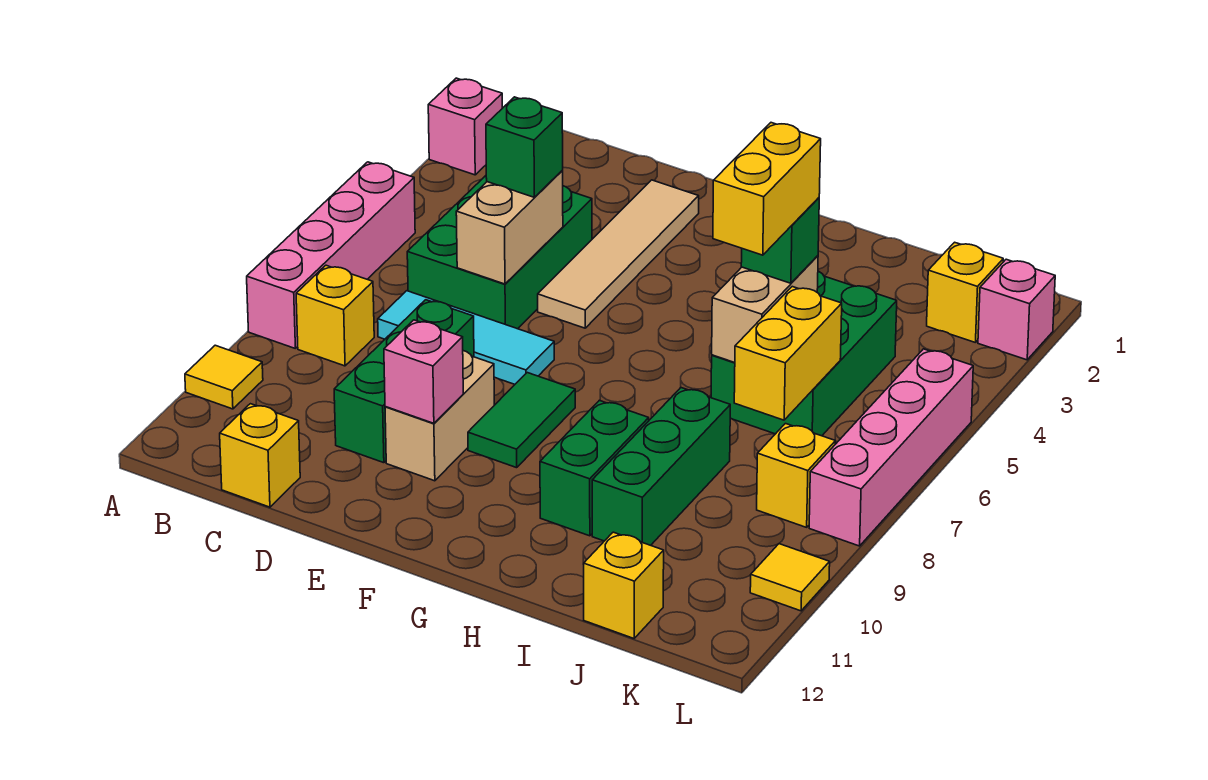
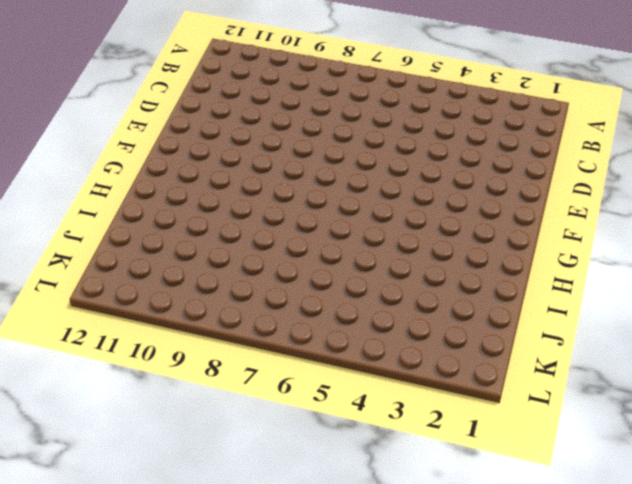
none -> pink 1x1 brick [428,78,502,175]
none -> pink 1x4 brick [247,162,415,348]
none -> yellow 1x1 tile [185,345,263,409]

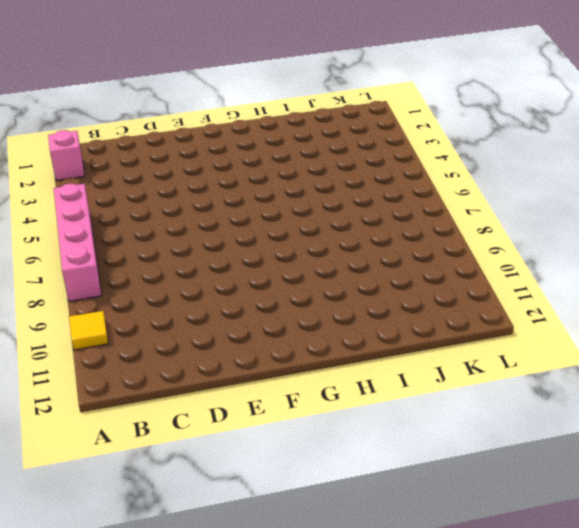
none -> yellow 1x1 brick [296,265,374,366]
none -> green 2x3 brick [407,176,592,329]
none -> cyan 1x3 tile [378,291,554,384]

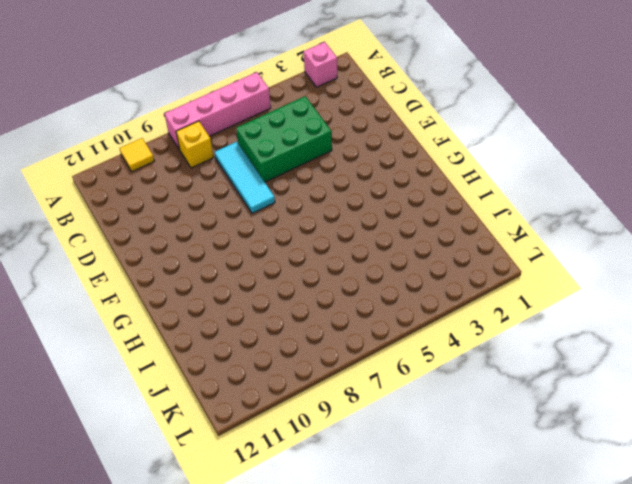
none -> yellow 1x1 brick [220,404,300,507]
none -> green 1x3 brick [334,300,474,463]
none -> tan 1x4 tile [538,180,699,328]

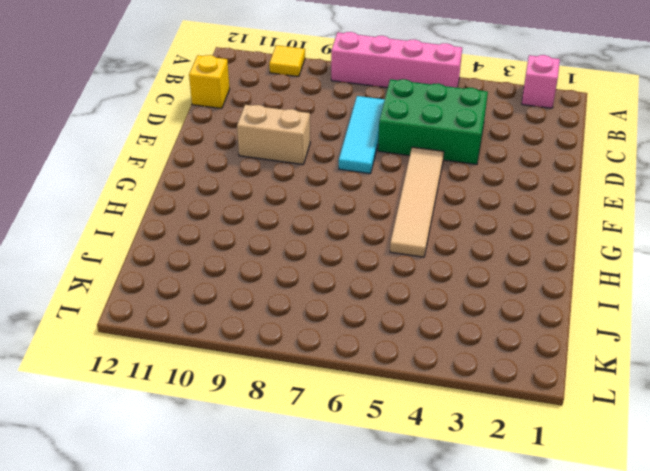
tan 1x4 tile [390,147,444,257] -> tan 1x4 tile turned to [538,180,699,328]
none -> yellow 1x1 brick [296,265,374,366]
none -> green 1x3 brick [334,300,474,463]
none -> green 1x2 tile [468,373,575,468]

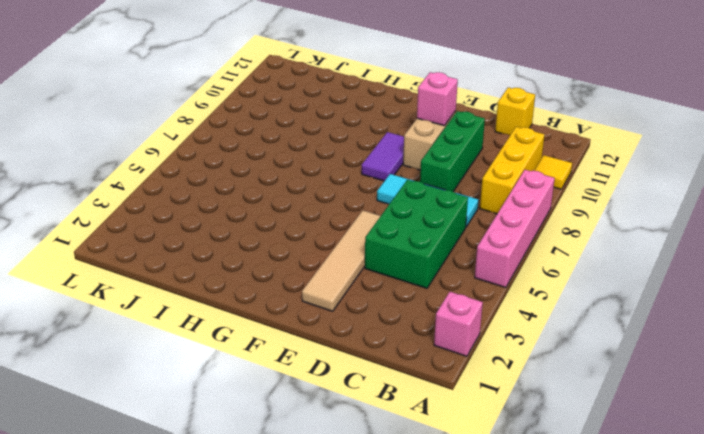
yellow 1x3 brick [480,127,544,214] -> yellow 1x1 brick [296,265,374,366]
purple 1x2 tile [362,132,404,181] -> green 1x2 tile [468,373,575,468]
none -> green 1x2 brick [540,400,649,536]
none -> green 2x3 brick [711,271,897,436]
none -> green 1x3 brick [592,388,730,545]

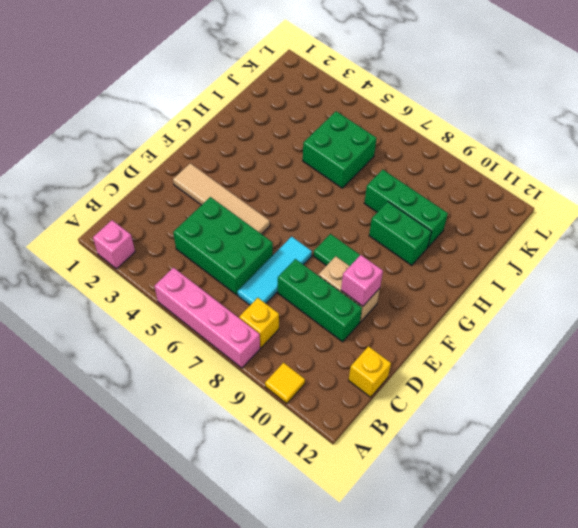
green 2x2 brick [303,111,377,188] -> green 2x3 brick [711,271,897,436]
none -> yellow 1x1 brick [584,532,664,638]
none -> yellow 1x1 brick [927,242,1003,343]
none -> yellow 1x1 brick [757,424,836,527]

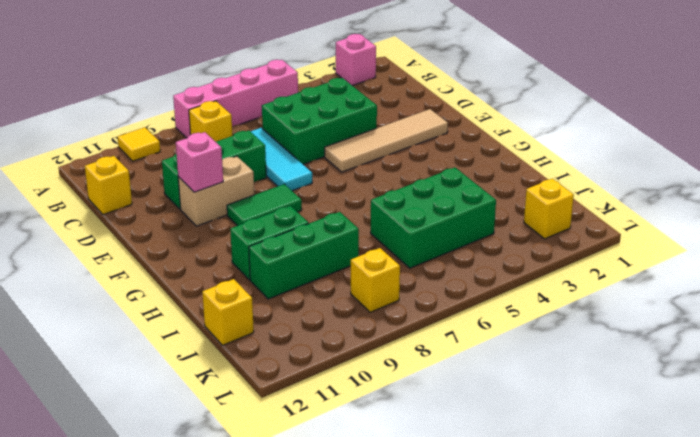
none -> pink 1x1 brick [978,259,1055,360]
none -> pink 1x4 brick [809,349,973,546]
none -> yellow 1x1 tile [750,544,830,611]

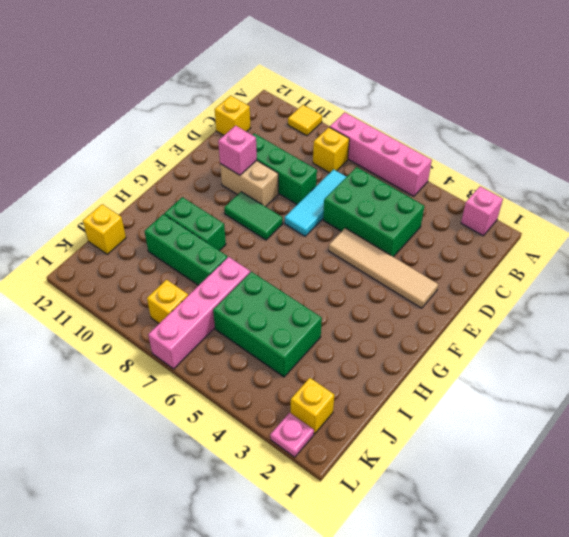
pink 1x4 brick [148,257,250,369] -> pink 1x4 brick turned to [809,349,973,546]
pink 1x1 plate [270,413,314,457] -> pink 1x1 brick [978,259,1055,360]
none -> yellow 1x1 tile [750,544,830,611]
none -> tan 1x2 brick [456,171,563,284]
none -> tan 1x2 brick [712,256,818,363]

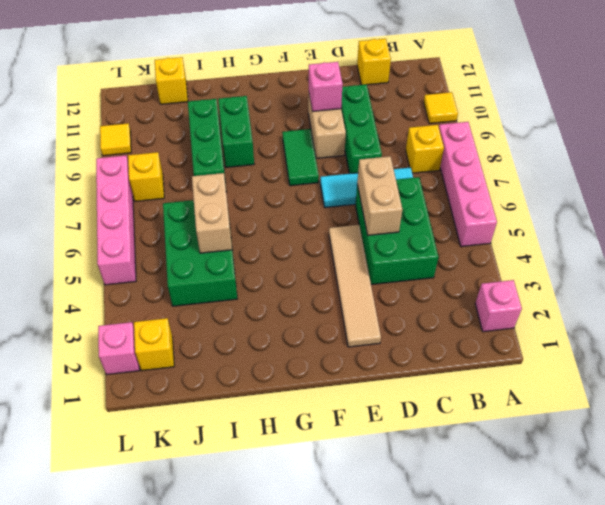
none -> yellow 1x2 brick [734,287,842,420]
none -> green 1x1 brick [486,97,563,197]
none -> green 1x1 brick [741,198,819,283]

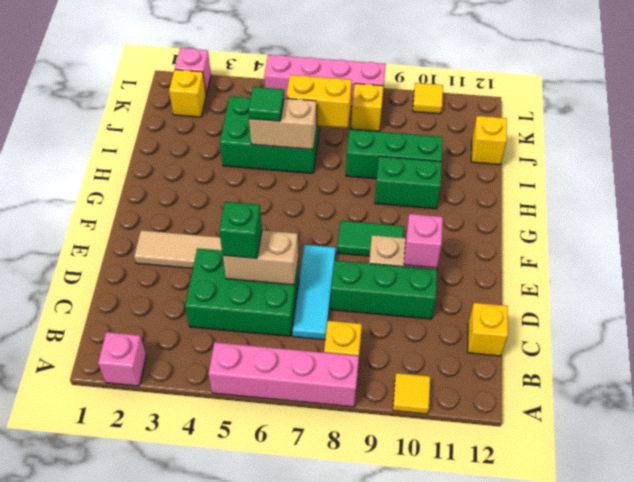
green 1x1 tile [248,87,284,121] -> green 1x1 brick [741,198,819,283]
none -> yellow 1x2 brick [713,123,821,255]

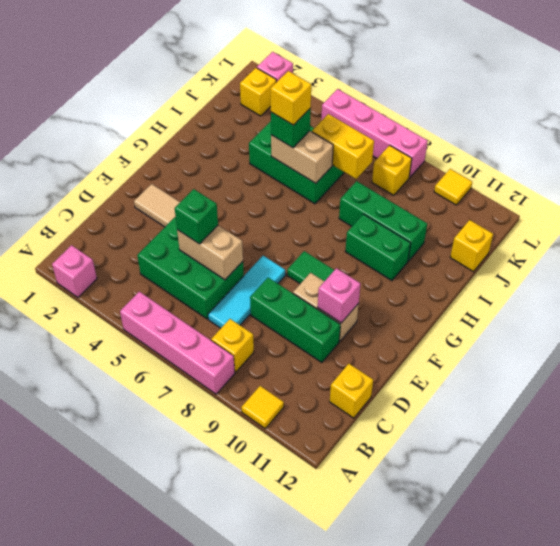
yellow 1x1 brick [271,71,311,125] -> yellow 1x2 brick [713,123,821,255]

